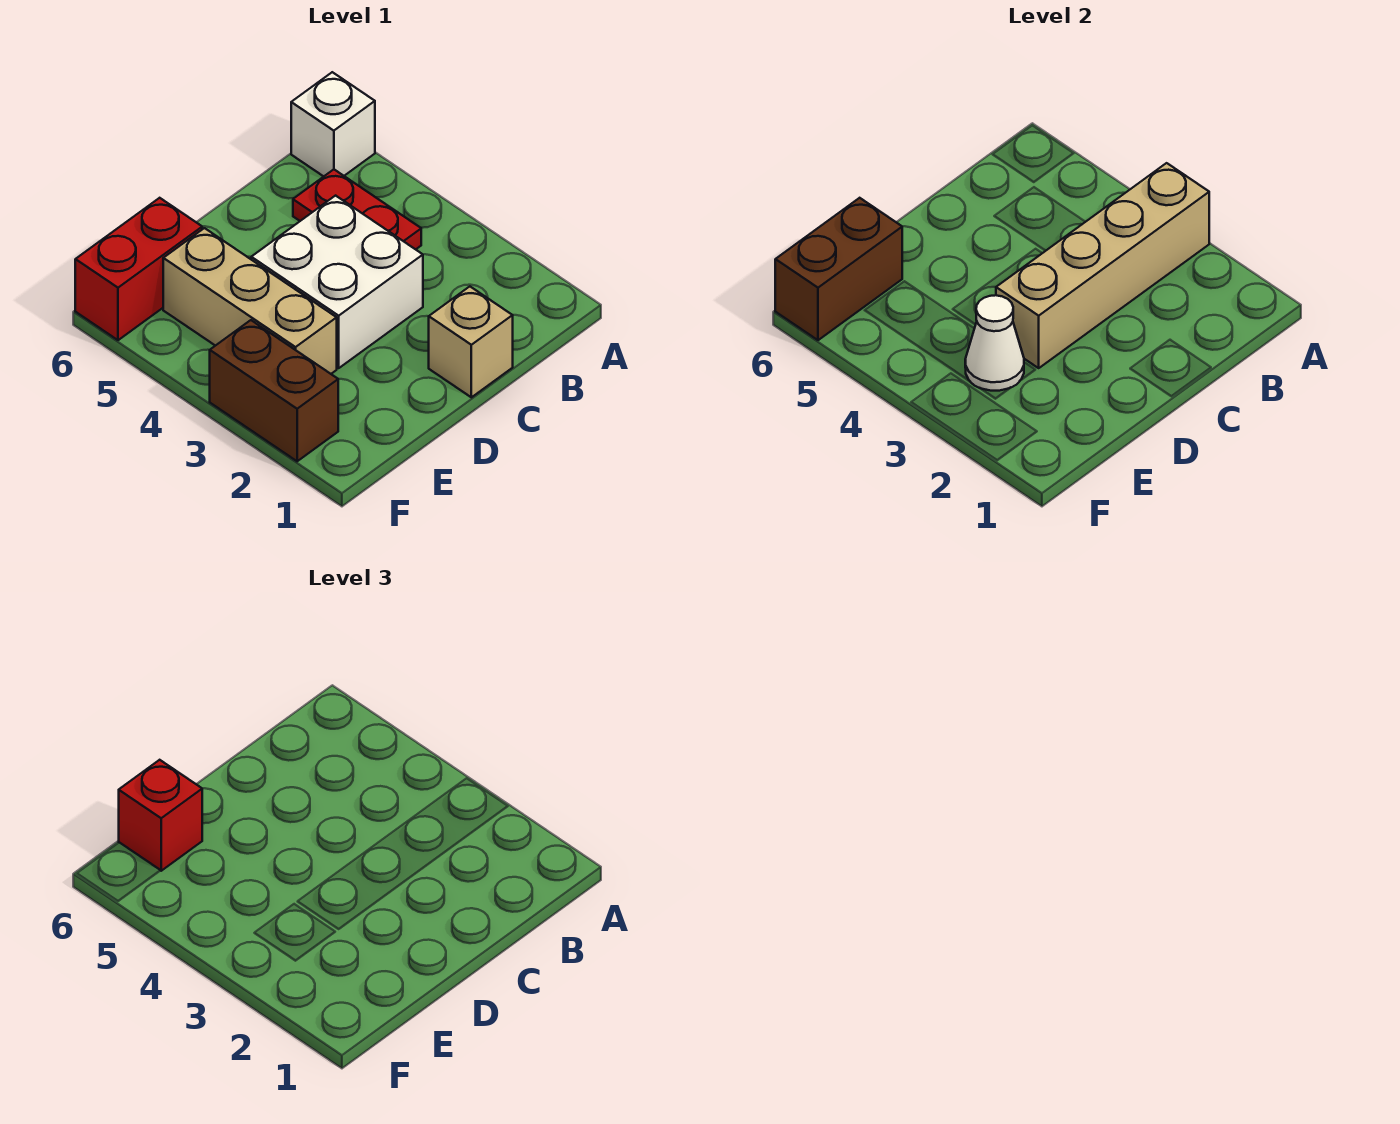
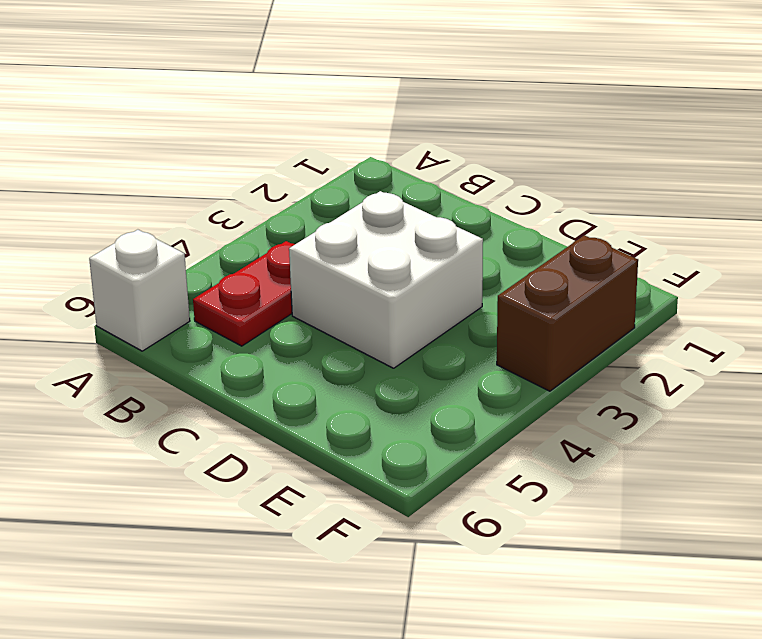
none -> tan 1x1 brick [429,287,513,397]
none -> tan 1x3 brick [163,228,337,374]

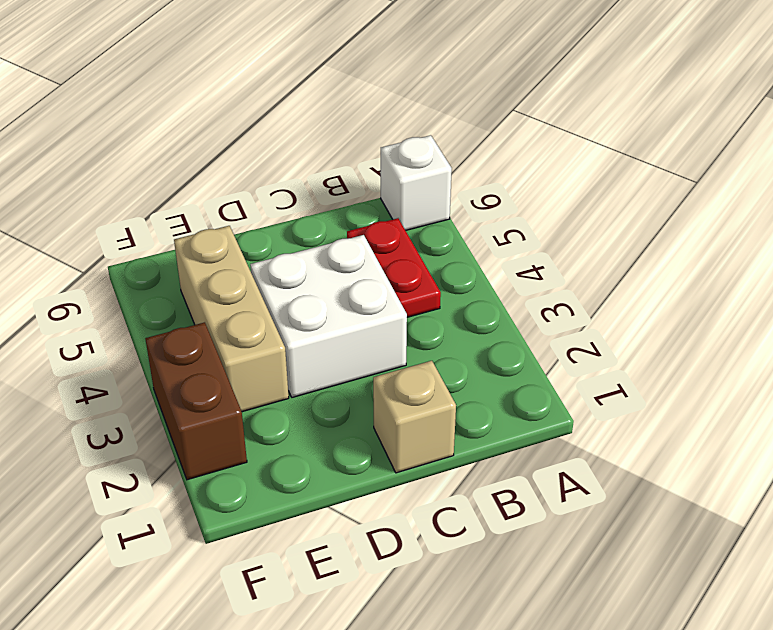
none -> red 1x2 brick [75,198,202,340]
none -> tan 1x4 brick [996,163,1209,368]

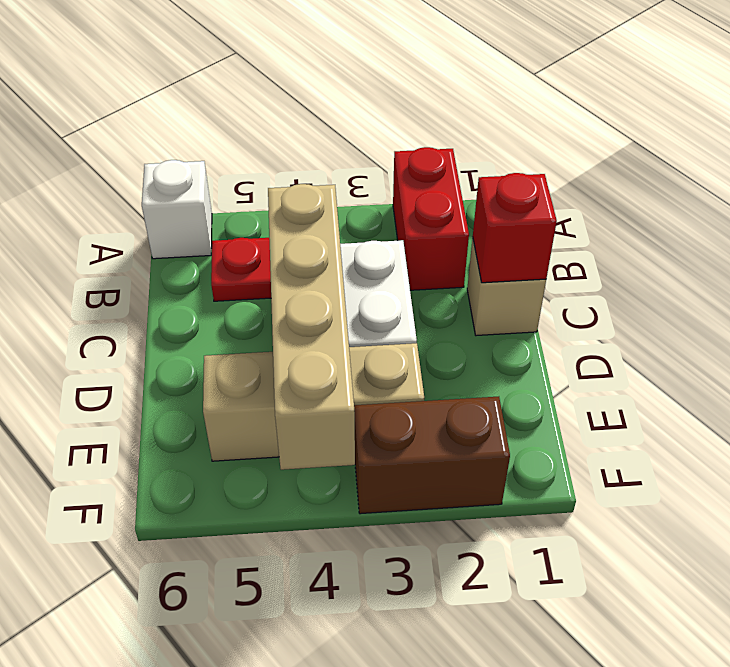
red 1x2 brick [393,147,469,290] -> red 1x2 brick moved to [75,198,202,340]
red 1x1 brick [473,173,557,283] -> red 1x1 brick moved to [119,760,202,871]
tan 1x4 brick [268,184,355,470] -> tan 1x4 brick moved to [996,163,1209,368]
none -> white 1x1 cone [965,295,1024,391]
none -> brown 1x2 brick [775,198,902,340]

